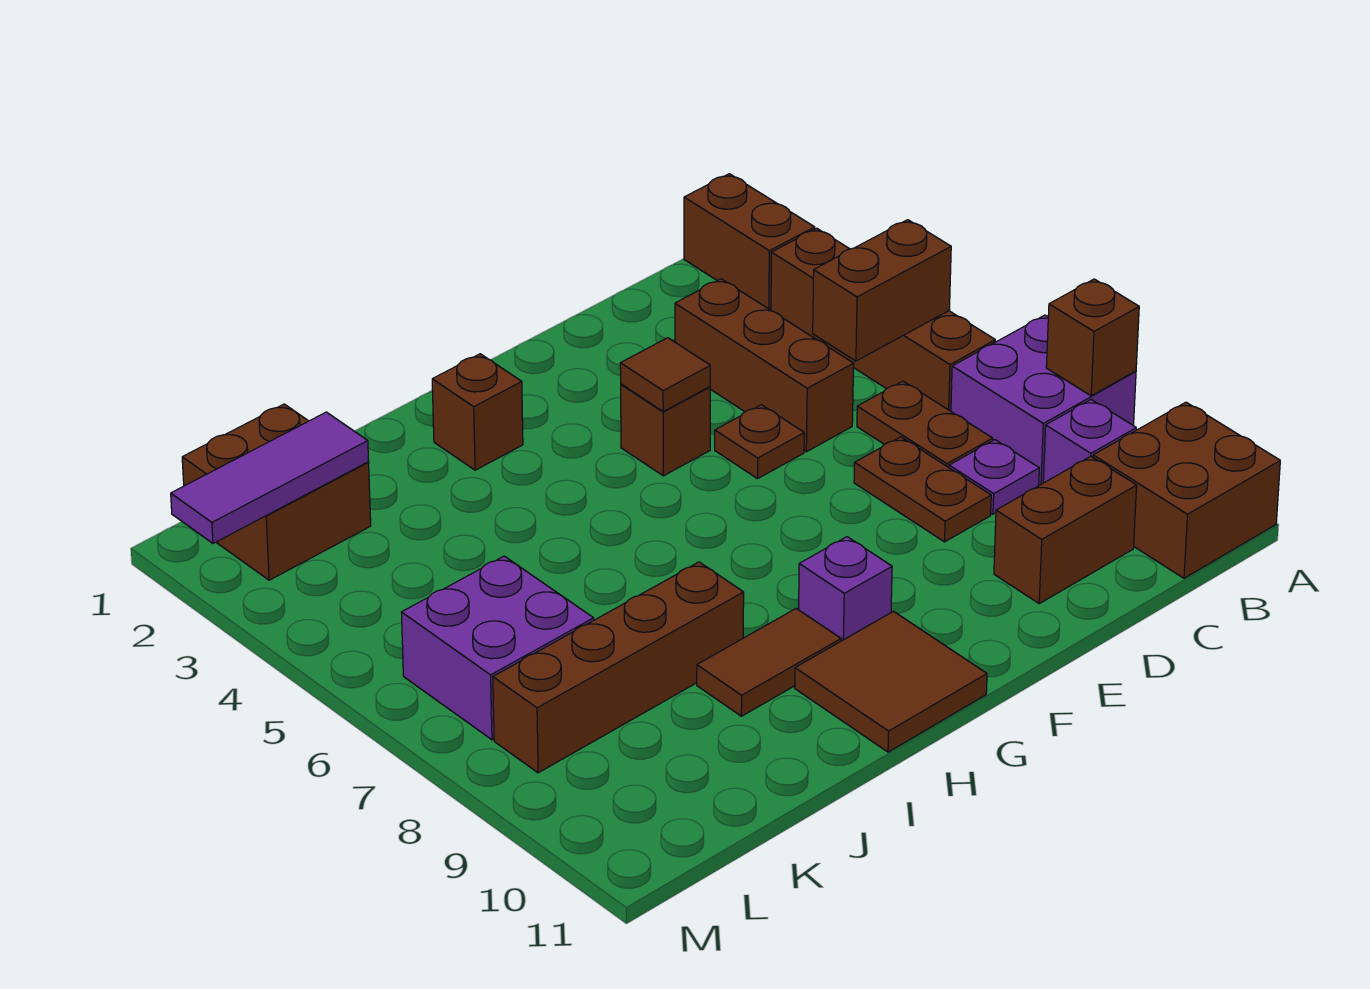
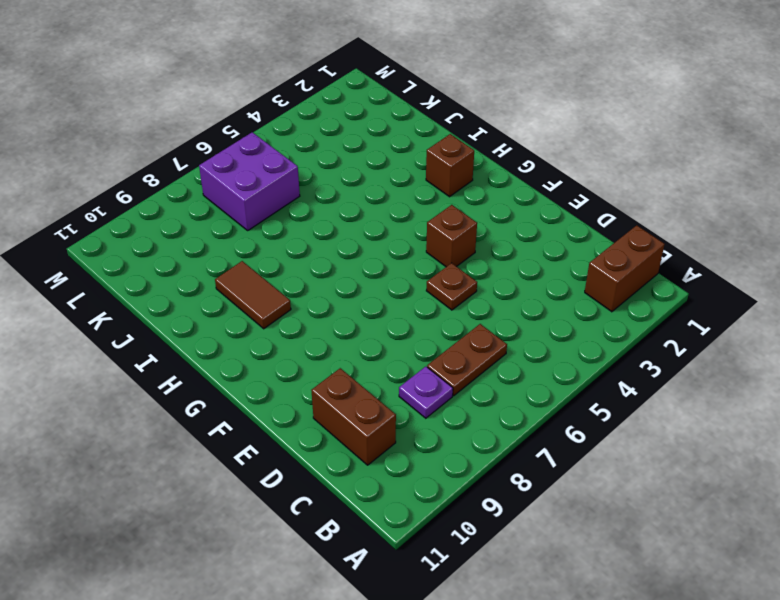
none -> purple 2x2 brick [951,315,1136,485]
none -> brown 2x2 brick [1093,402,1280,578]
none -> brown 1x4 brick [771,228,995,411]

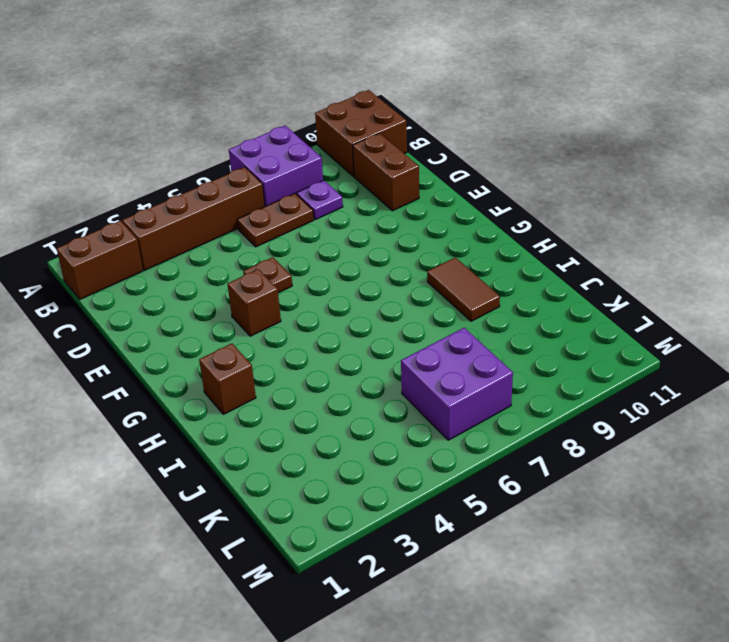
none -> purple 1x1 brick [1043,400,1136,483]
none -> brown 1x3 brick [675,279,854,452]
none -> brown 1x2 plate [854,437,991,542]

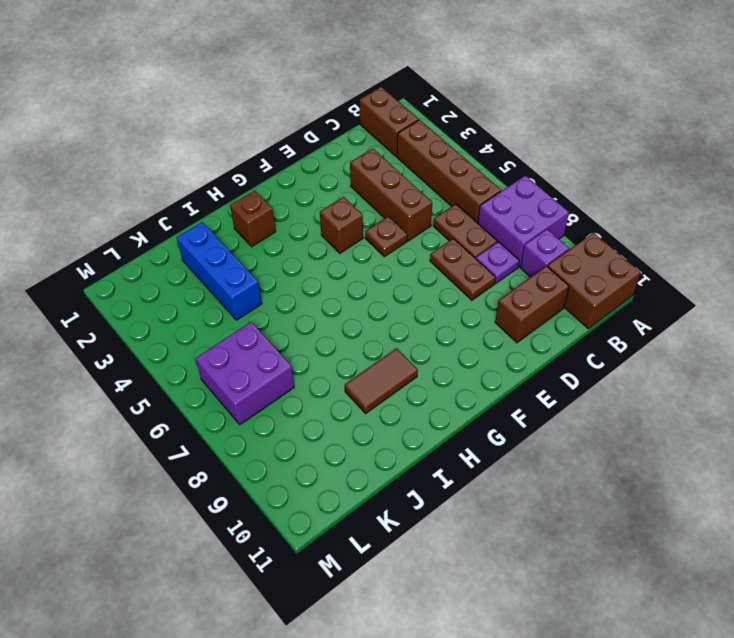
blue 1x3 brick [177,222,262,320] -> none
none -> purple 1x1 brick [799,537,892,641]
none -> brown 2x2 tile [795,611,987,752]
none -> brown 1x4 brick [493,562,744,773]

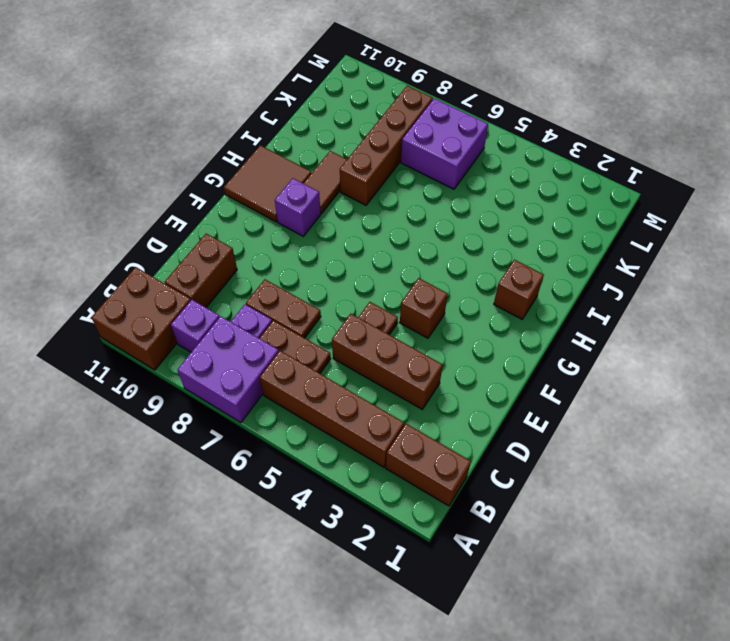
none -> brown 2x2 brick [182,404,371,580]
none -> brown 1x1 brick [1046,279,1139,396]
none -> brown 1x2 brick [813,220,951,361]

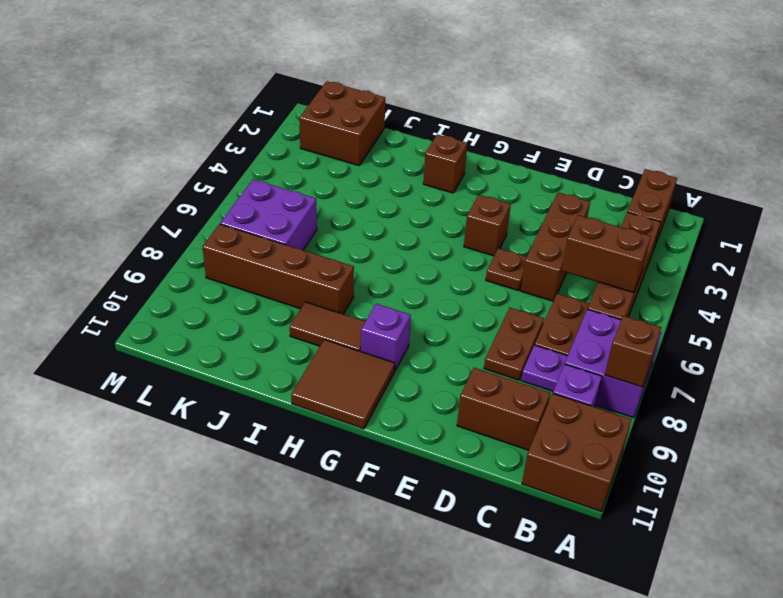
none -> brown 1x1 tile [620,338,710,411]
none -> purple 1x3 tile [171,412,369,543]

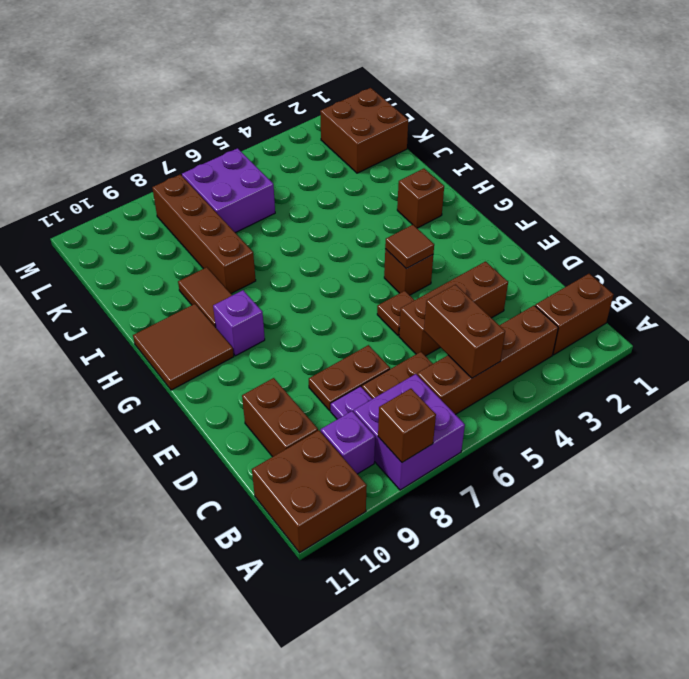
none -> purple 1x3 tile [171,412,369,543]

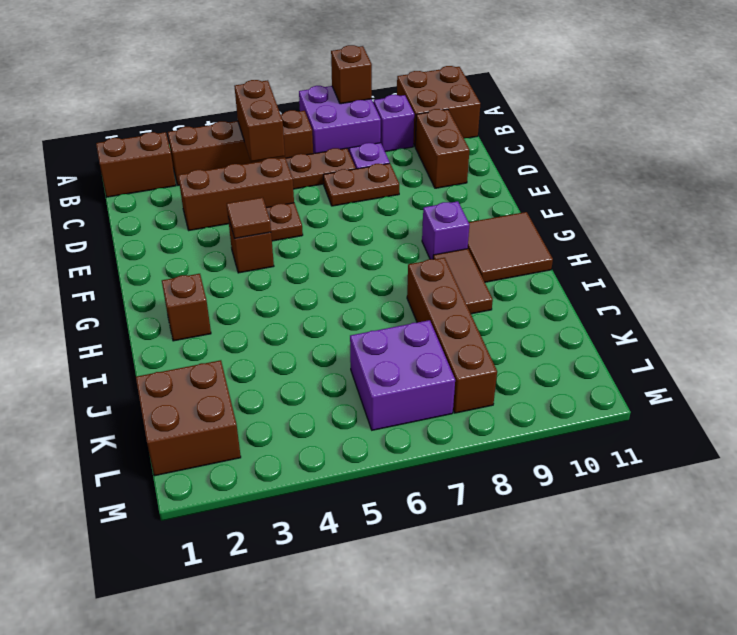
none -> purple 1x3 tile [171,412,369,543]

